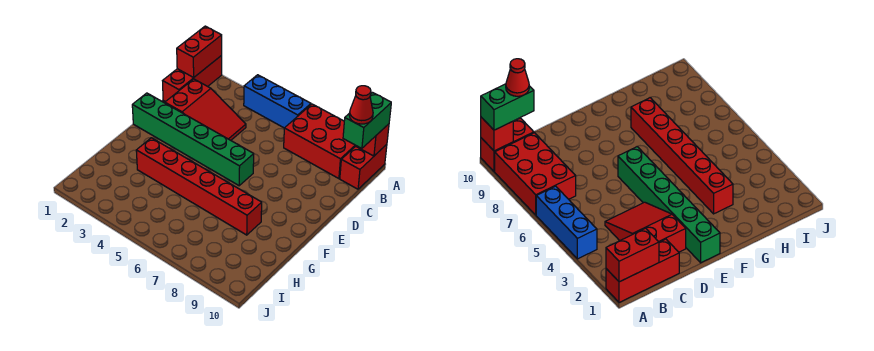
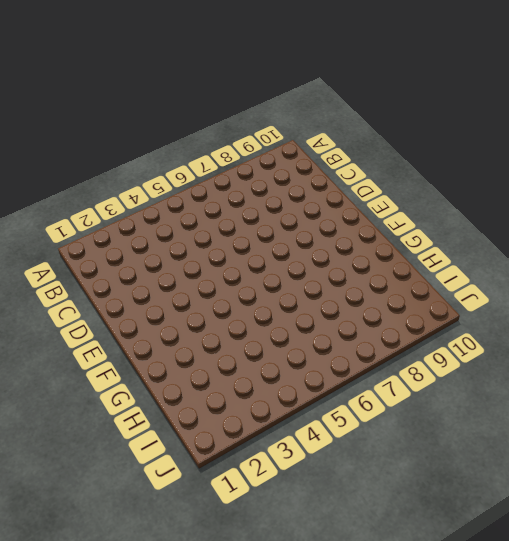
none -> red 1x3 brick [163,55,222,102]
none -> blue 1x3 brick [244,75,311,128]

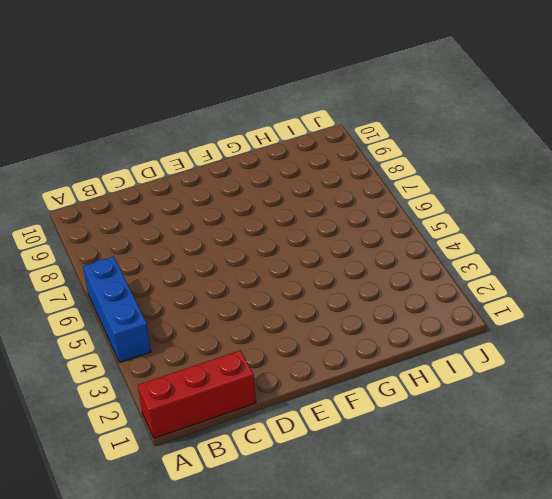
none -> red 2x3 brick [284,104,355,179]
none -> red 1x2 brick [340,144,387,189]

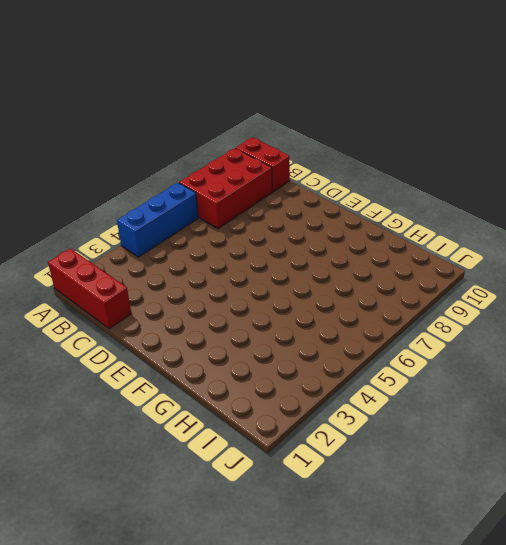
none -> red 2x3 slope [165,79,246,140]
none -> green 1x6 brick [132,93,254,186]

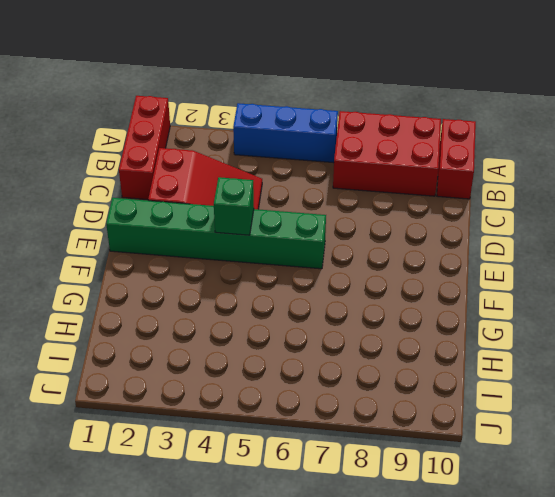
green 1x1 brick [214,177,254,235] -> none
none -> red 1x6 brick [136,138,262,235]
none -> red 1x2 brick [177,26,222,78]

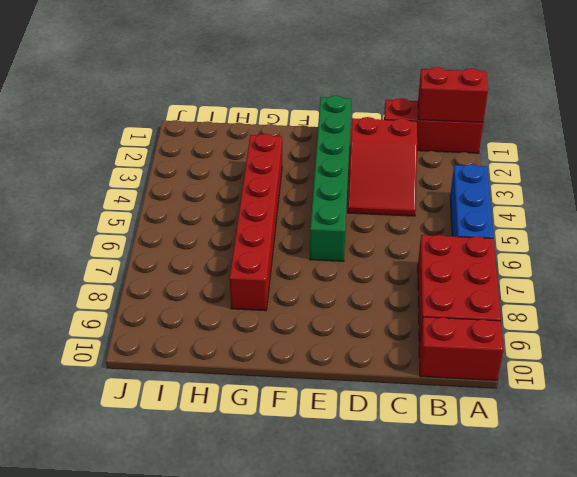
none -> red 1x1 brick [355,124,389,156]
none -> green 1x2 brick [343,93,391,148]

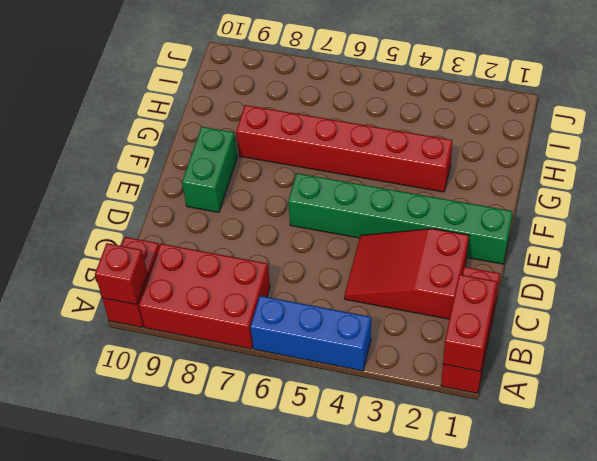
green 1x2 brick [182,127,237,212] -> green 1x2 brick moved to [343,93,391,148]
none -> red 1x1 cone [349,86,373,124]

